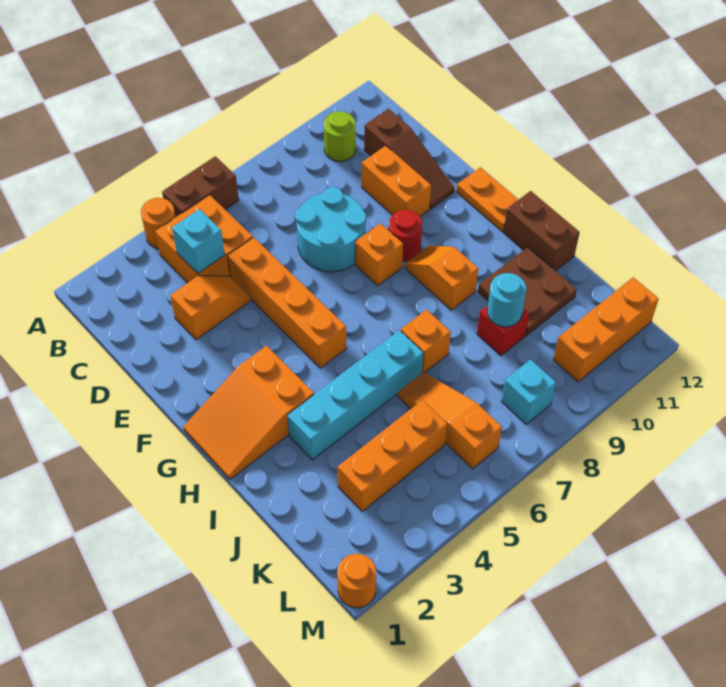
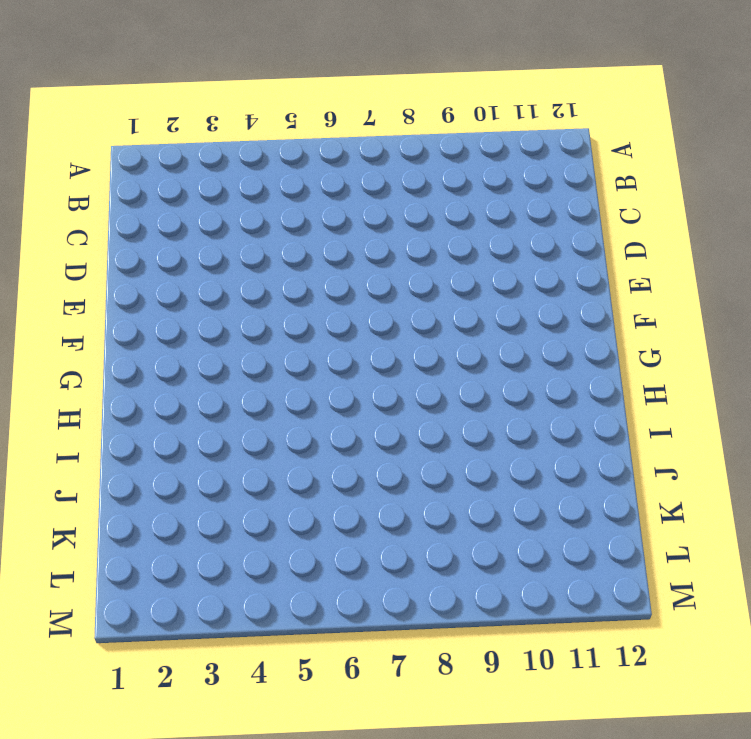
none -> orange 1x1 round brick [141,198,176,249]
none -> brown 1x2 brick [162,156,239,217]
none -> orange 2x2 brick [155,195,253,283]

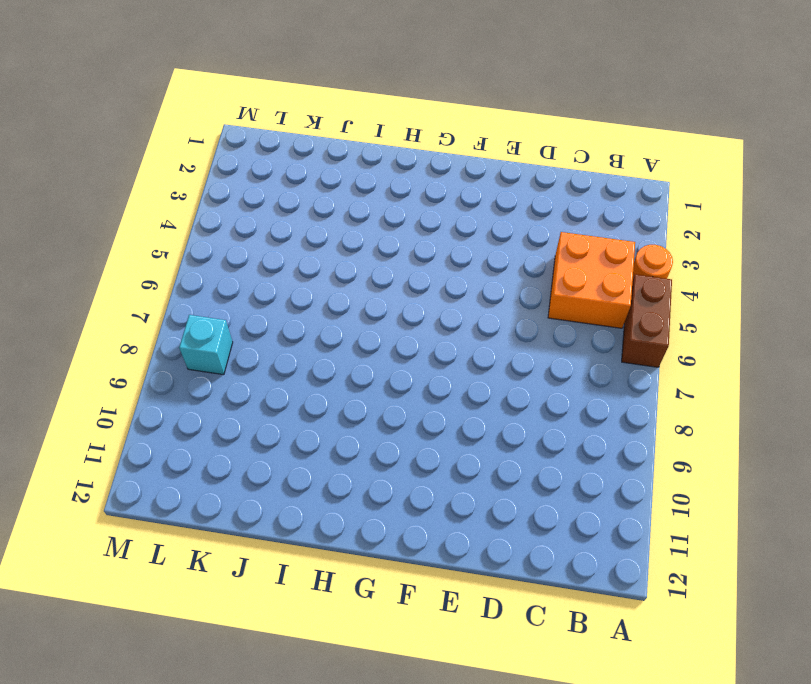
none -> lime 1x1 round brick [324,111,356,162]
none -> brown 1x3 slope [364,109,454,209]
none -> orange 1x2 slope [170,276,250,340]

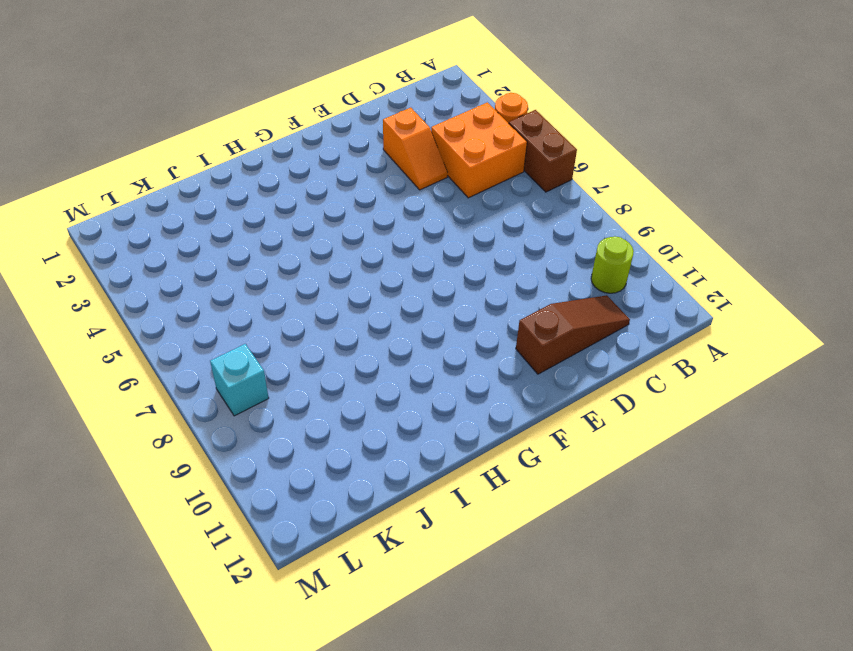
brown 1x3 slope [516,295,630,374] -> brown 1x3 slope turned to [364,109,454,209]
none -> orange 1x4 brick [227,237,347,368]
none -> cyan 2x2 round brick [295,187,366,272]
none -> orange 1x2 brick [362,146,431,216]

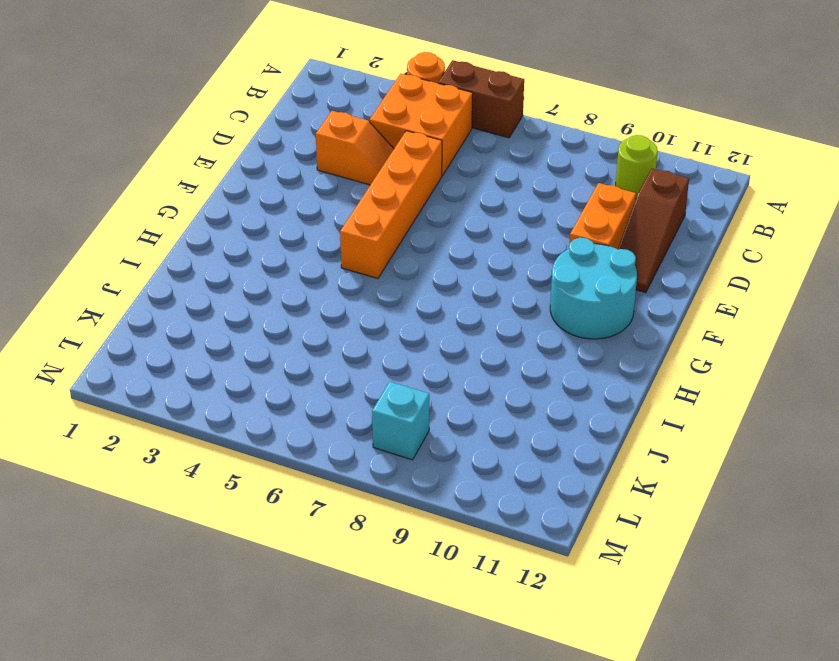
cyan 2x2 round brick [550,238,637,339] -> cyan 2x2 round brick moved to [295,187,366,272]
none -> orange 1x1 brick [355,223,403,286]
none -> red 1x1 round brick [389,210,422,261]
none -> orange 1x2 plate [456,167,518,232]

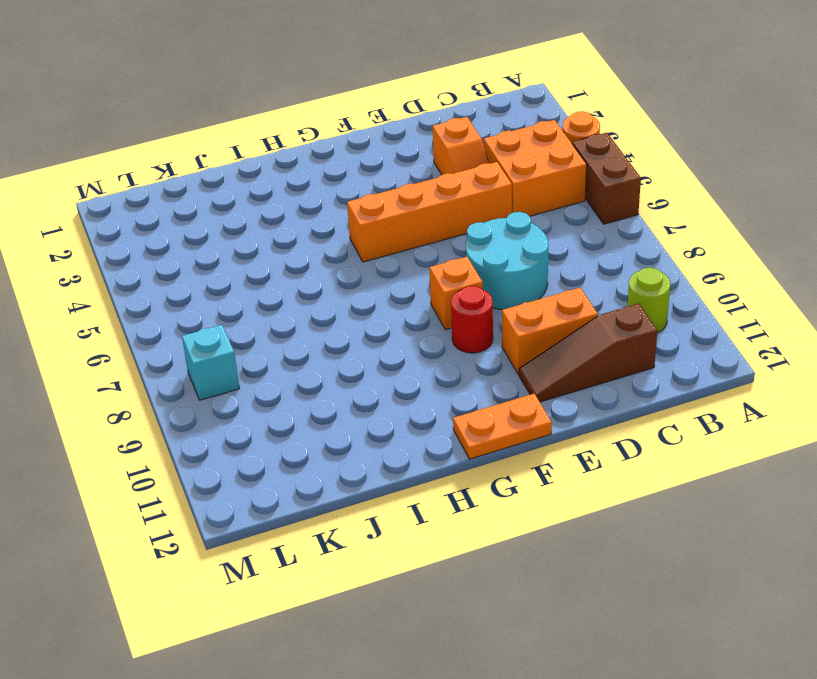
none -> orange 2x3 slope [183,346,314,479]
none -> orange 1x2 slope [405,246,478,310]
none -> brown 1x2 brick [504,191,580,271]

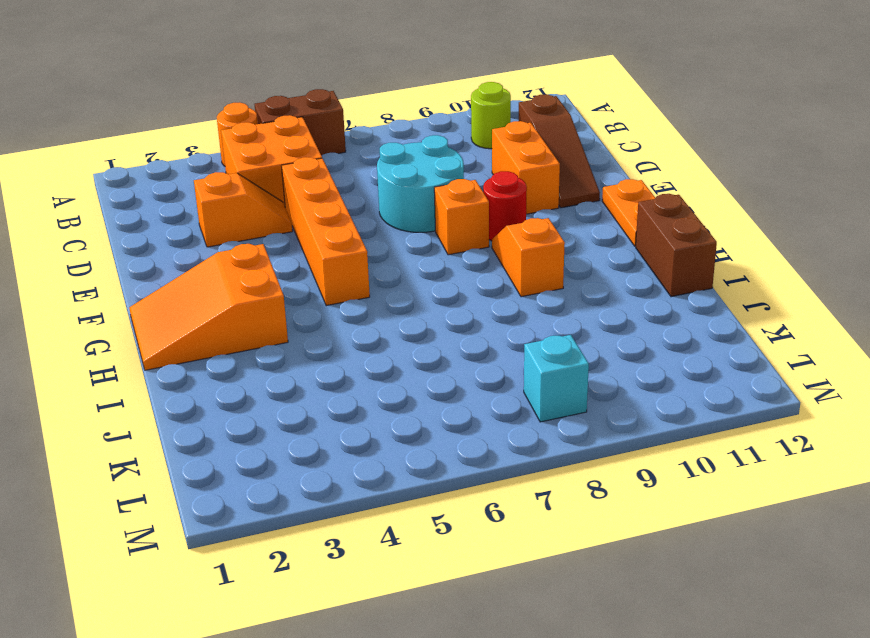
none -> cyan 1x4 brick [287,330,423,460]
none -> orange 1x1 brick [401,309,451,373]
none -> brown 2x2 plate [478,247,577,335]

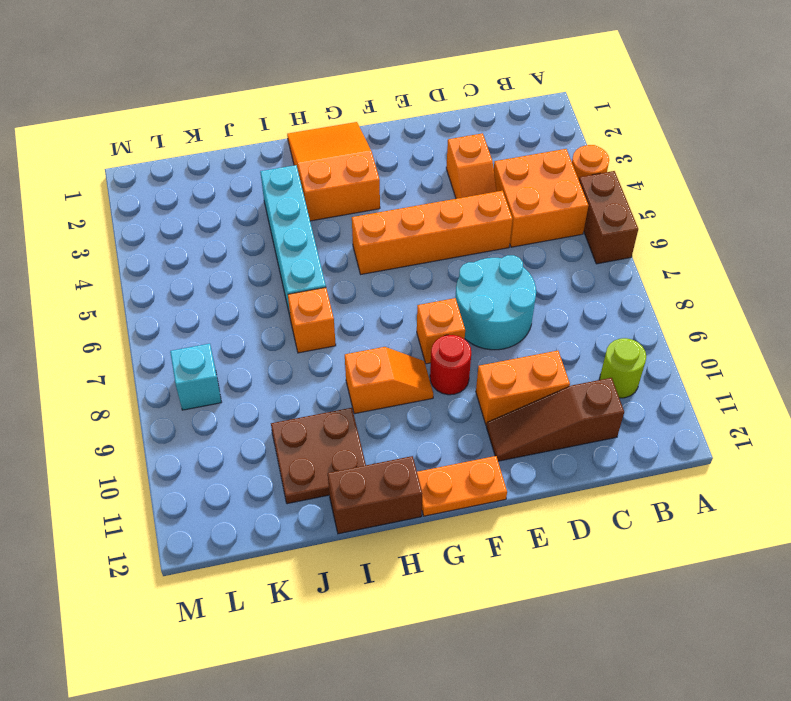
none -> orange 1x3 slope [397,372,502,469]
none -> red 1x1 brick [477,305,529,356]
none -> orange 1x3 brick [338,400,447,511]

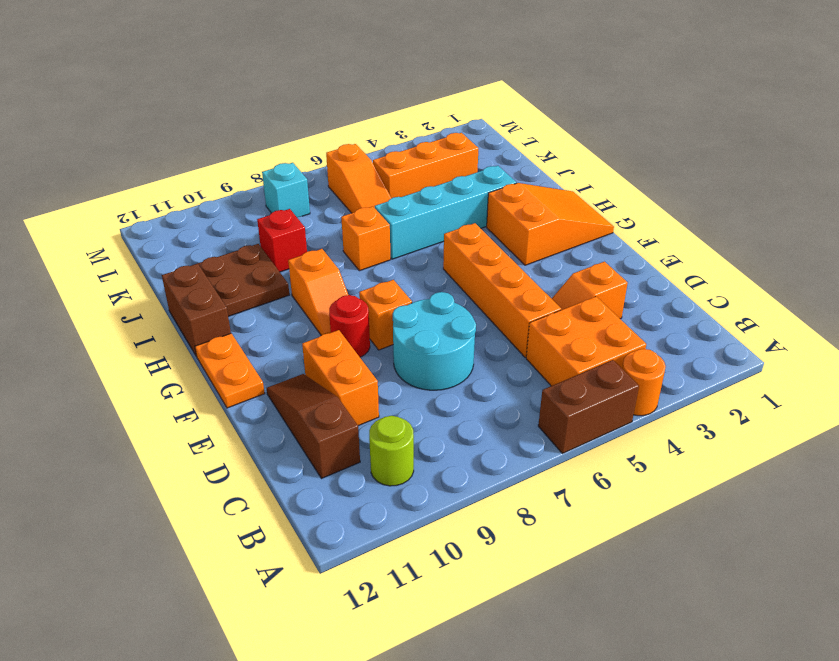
none -> orange 1x3 brick [553,277,659,382]
none -> orange 1x1 round brick [337,554,376,608]
none -> cyan 1x1 brick [172,209,225,273]

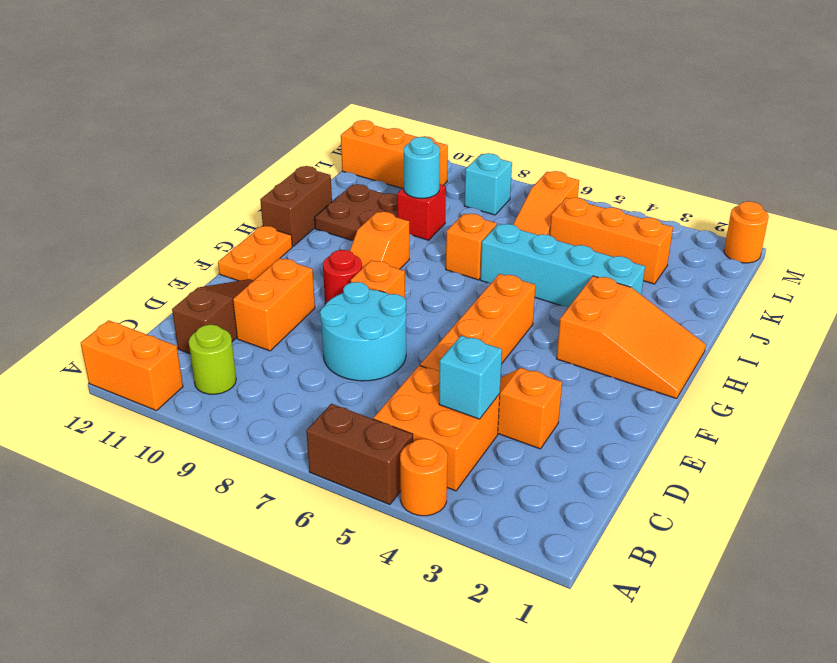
orange 1x2 brick [81,320,183,411] -> none

